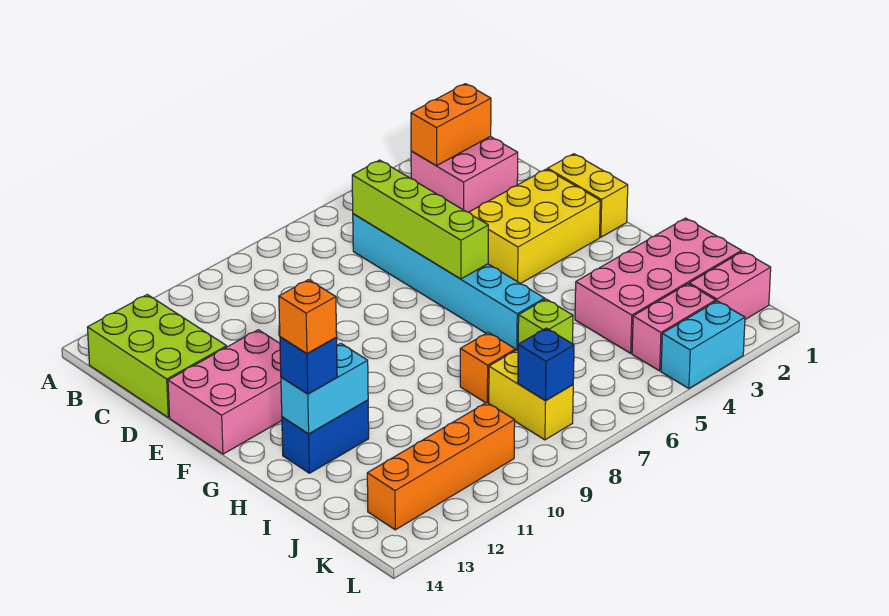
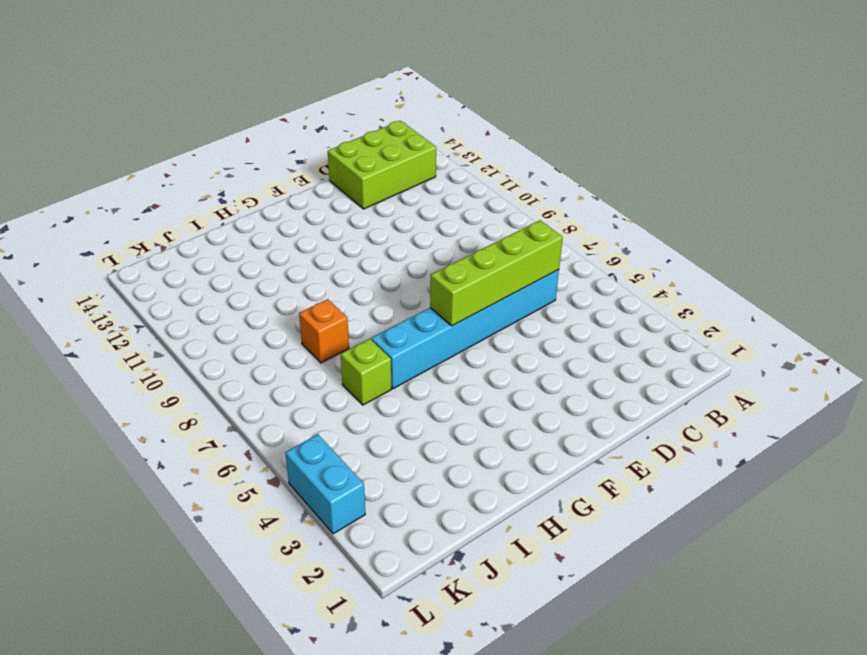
none -> pink 2x2 brick [411,136,518,212]
none -> yellow 1x2 brick [548,154,628,237]
none -> yellow 2x3 brick [469,169,600,284]

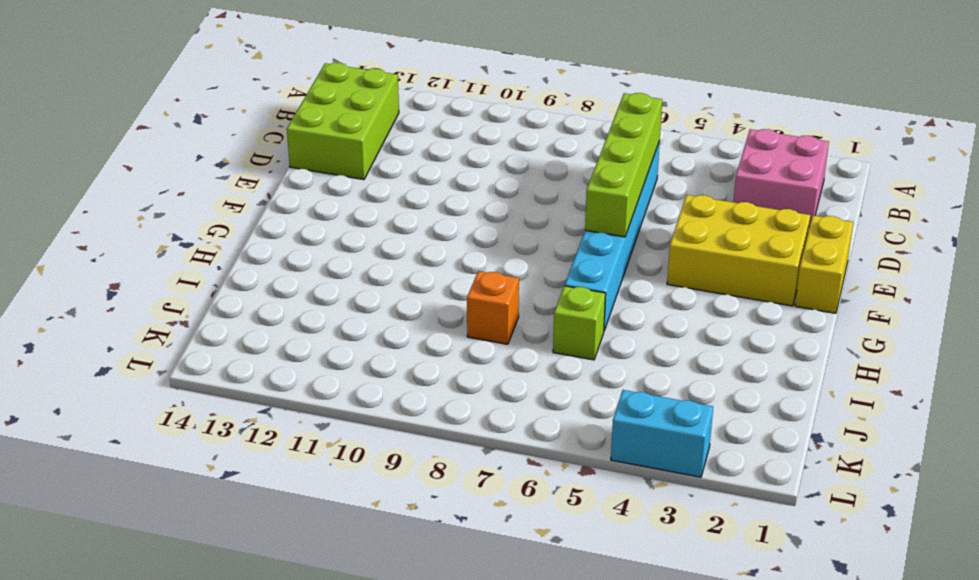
none -> pink 2x3 brick [168,330,282,454]
none -> blue 1x2 brick [282,400,369,473]
none -> pink 2x4 brick [575,218,742,353]

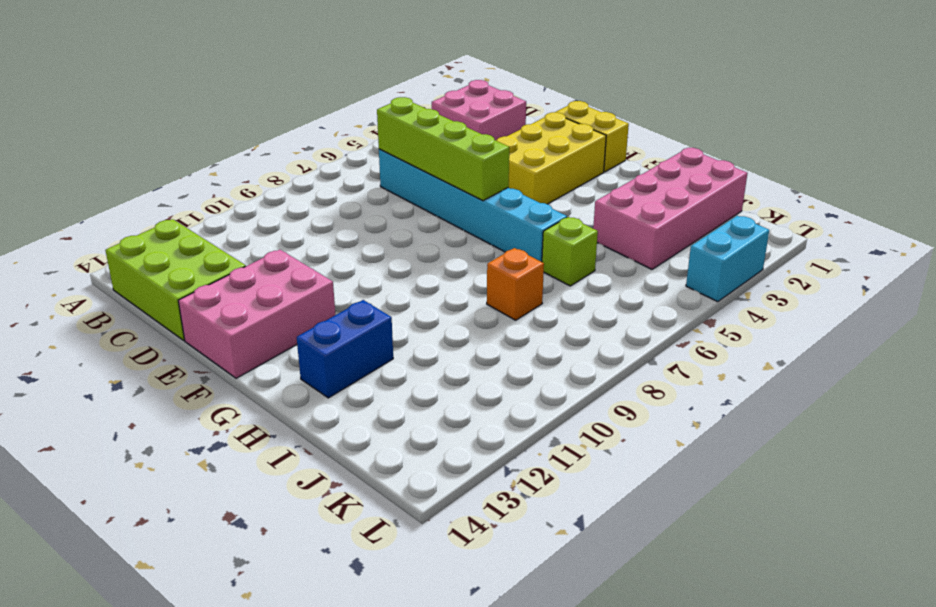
none -> yellow 1x2 brick [489,350,573,440]
none -> pink 1x2 brick [689,251,771,319]
none -> pink 1x2 brick [632,284,716,371]

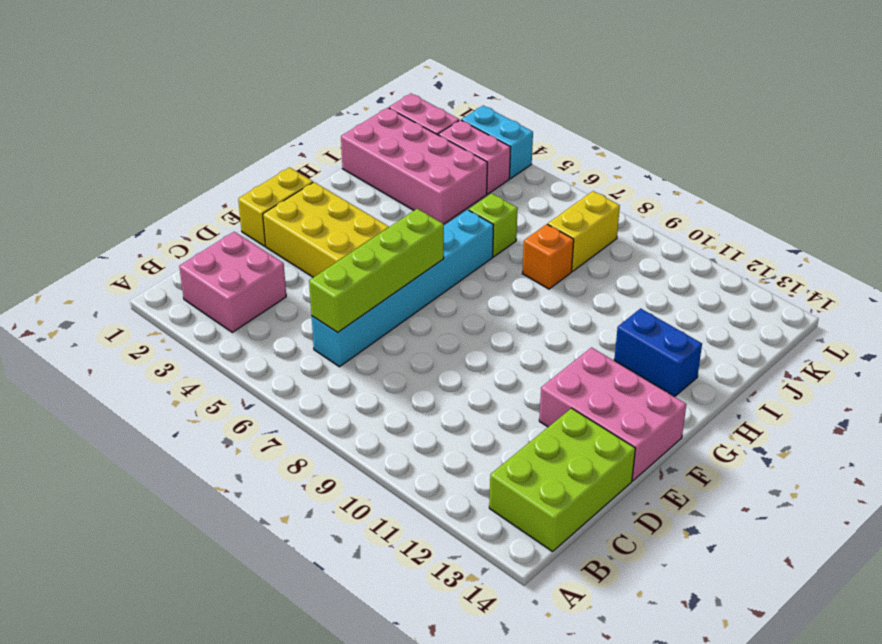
none -> orange 1x4 brick [367,402,515,530]
none -> orange 1x2 brick [411,84,491,166]
none -> cyan 1x2 brick [281,343,368,434]

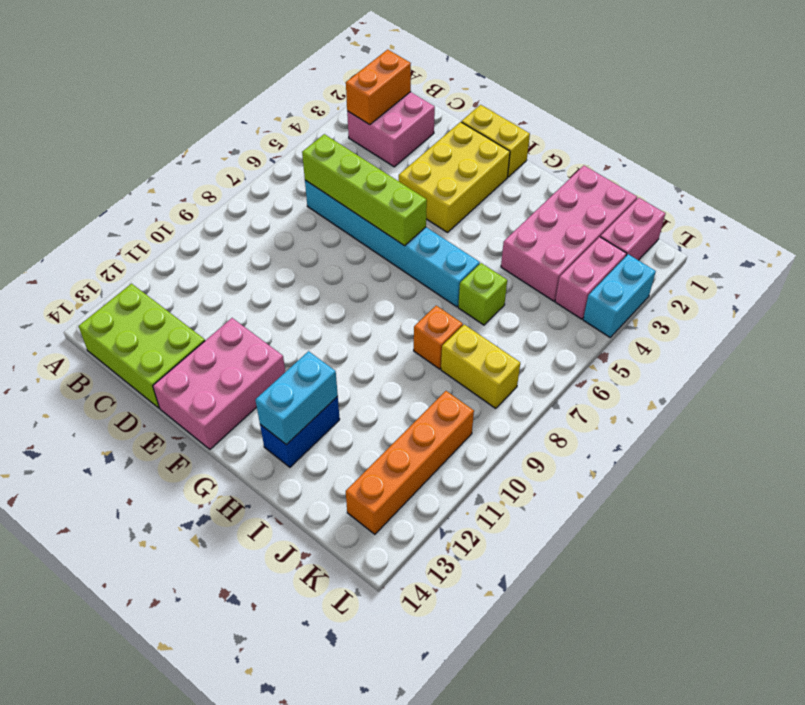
none -> blue 1x1 brick [518,328,574,401]
none -> blue 1x1 brick [280,337,337,394]
none -> orange 1x1 brick [279,280,337,353]

